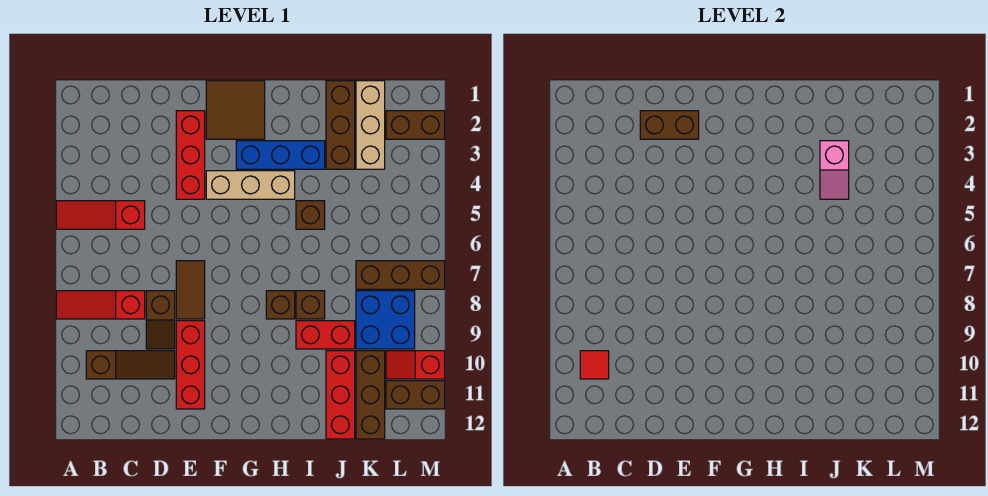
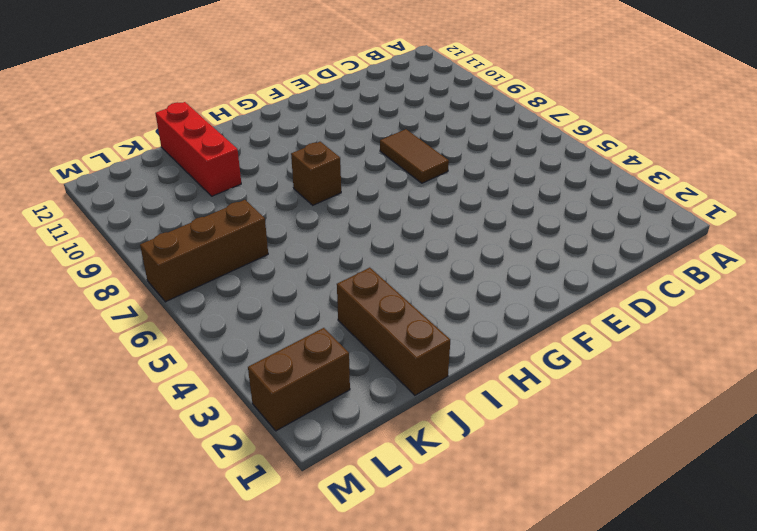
none -> red 1x3 slope [56,201,145,229]
none -> red 1x3 slope [56,291,145,319]
none -> brown 1x3 slope [86,351,175,379]

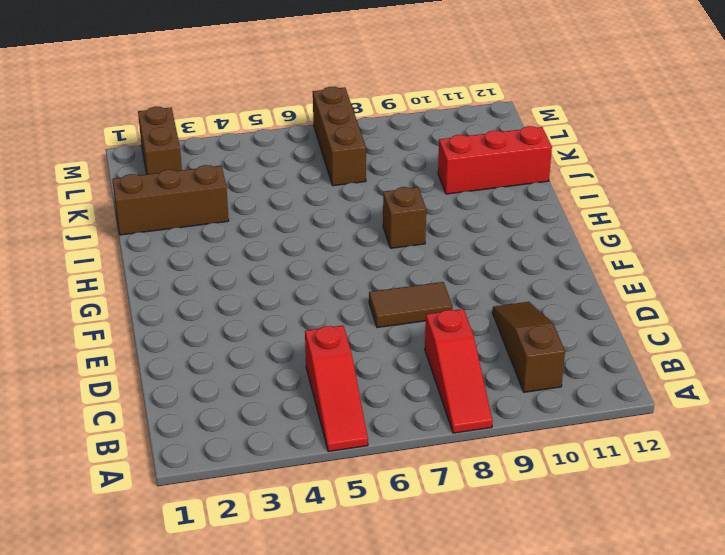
none -> brown 1x2 slope [146,291,175,349]
none -> red 1x3 brick [176,111,205,199]
none -> red 1x3 brick [176,321,205,409]

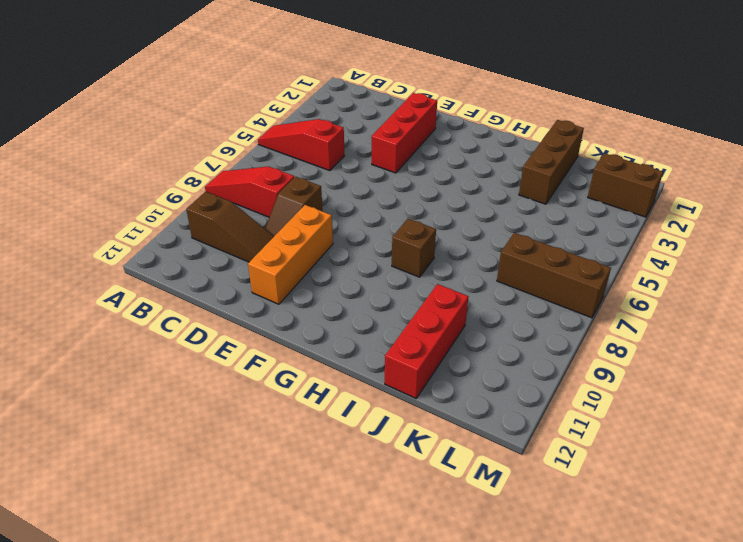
orange 1x3 brick [248,205,333,304] -> red 1x3 brick [176,321,205,409]
none -> brown 1x2 tile [176,261,205,319]
none -> brown 2x2 tile [206,81,265,139]
none -> tan 1x3 brick [206,171,295,199]

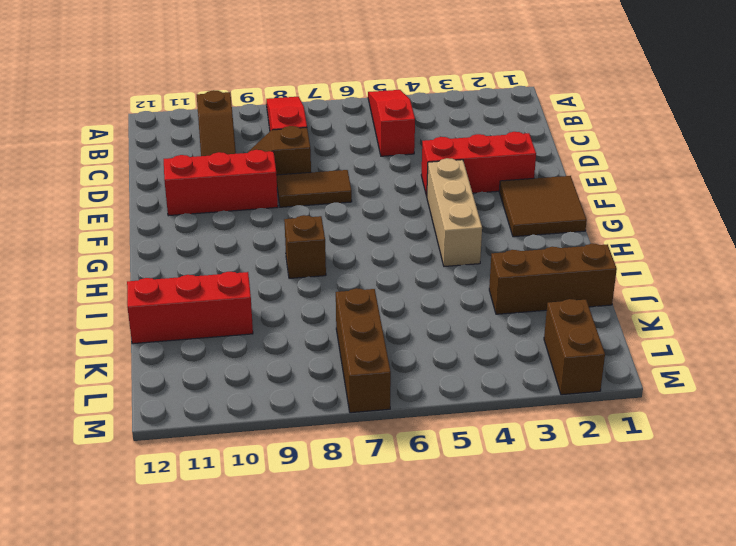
none -> blue 1x3 brick [236,141,325,169]
none -> brown 1x1 brick [296,201,325,229]
none -> brown 1x1 brick [296,291,325,319]

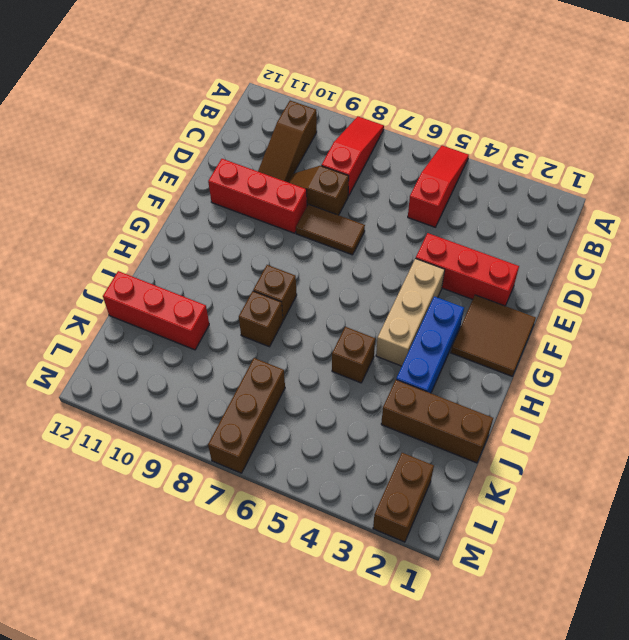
none -> red 1x2 brick [296,321,355,349]
none -> tan 1x3 brick [356,81,385,169]
none -> blue 2x2 brick [356,291,415,349]

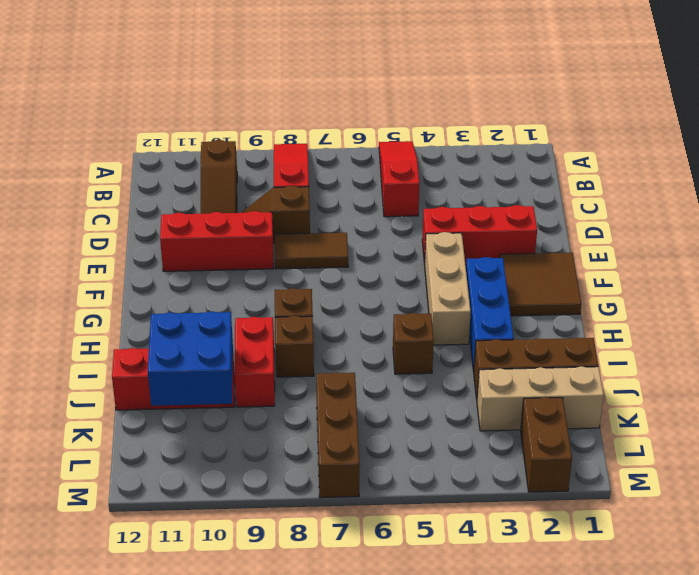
blue 2x2 brick [148,311,233,406] -> blue 2x2 brick moved to [356,291,415,349]
none -> brown 1x3 brick [356,351,385,439]
none -> red 1x2 slope [386,351,445,379]
none -> brown 1x2 brick [386,381,445,409]

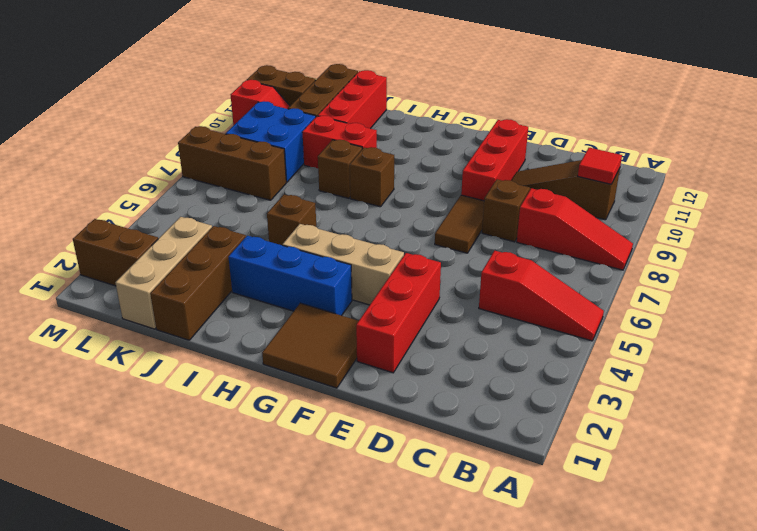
none -> brown 1x2 brick [640,111,699,139]
none -> pink 1x2 slope [820,141,849,199]

